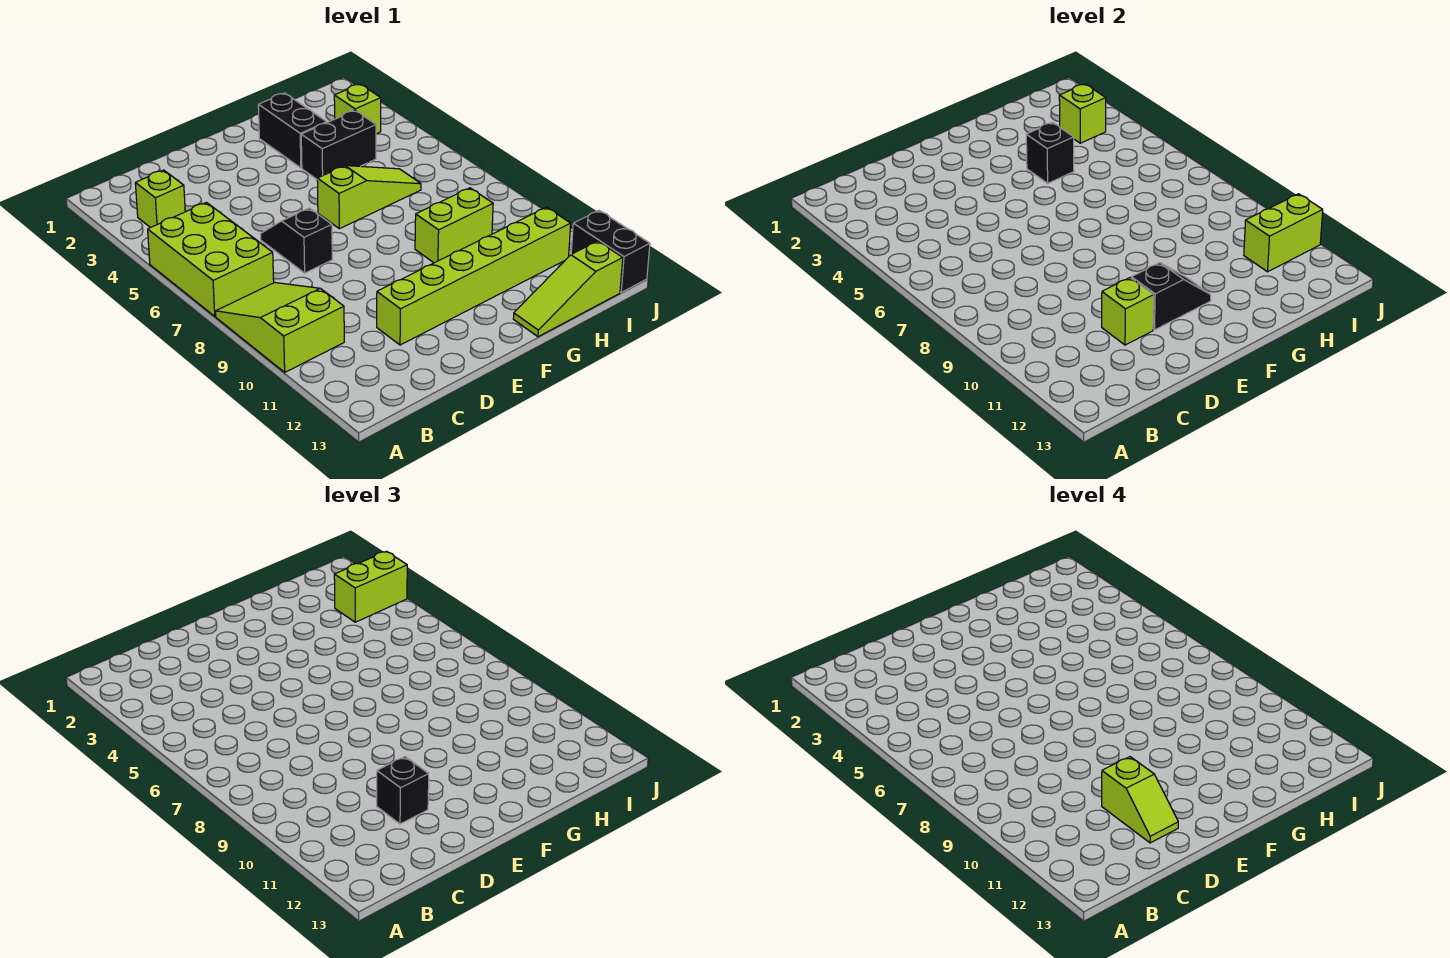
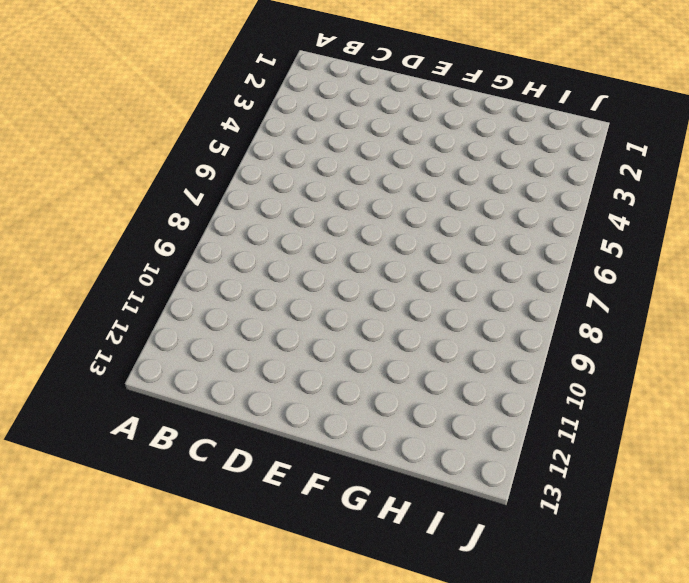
none -> lime 2x3 brick [148,202,274,316]
none -> lime 2x3 slope [216,283,344,372]
none -> lime 1x1 brick [135,170,186,228]

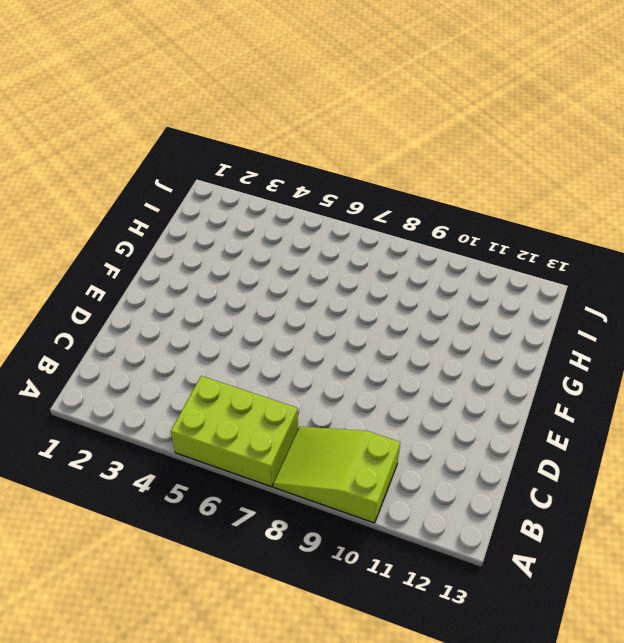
none -> lime 1x1 brick [135,170,186,228]
none -> black 1x2 slope [260,208,332,273]
none -> lime 1x6 brick [377,207,571,345]

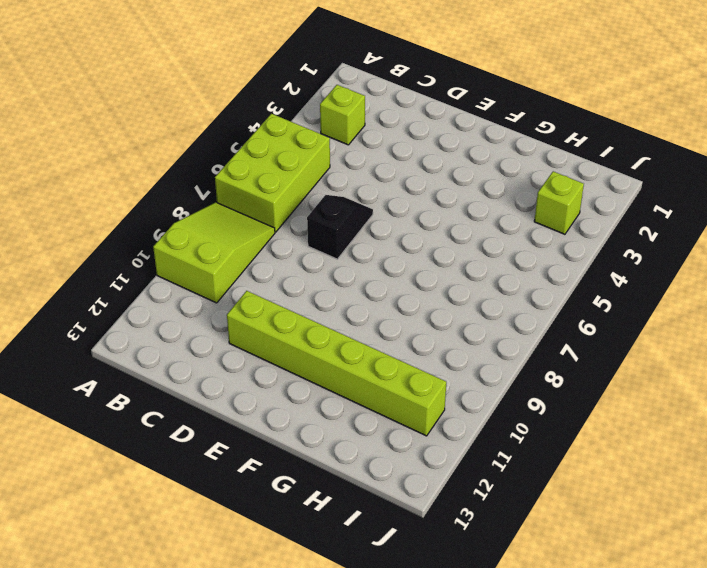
none -> lime 1x3 slope [317,166,421,229]
none -> black 1x2 brick [258,93,327,168]
none -> black 1x2 brick [301,110,376,179]

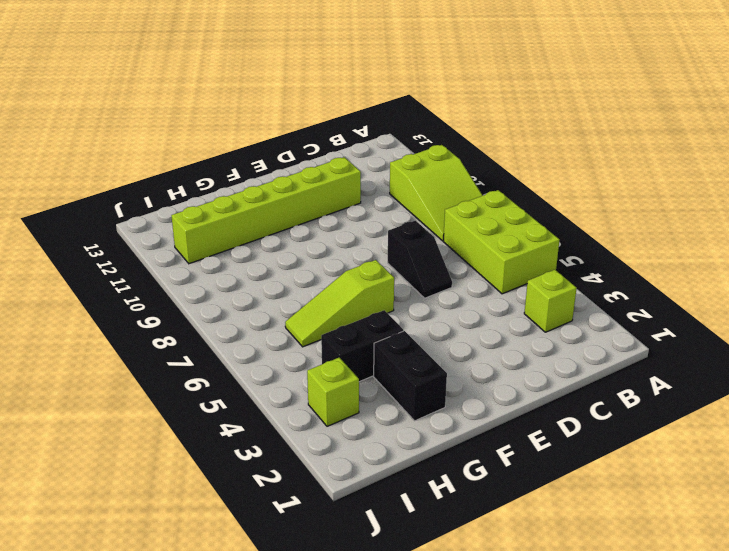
none -> lime 1x2 brick [415,188,493,263]
none -> lime 1x3 slope [513,241,623,337]
none -> black 1x2 brick [571,210,650,292]

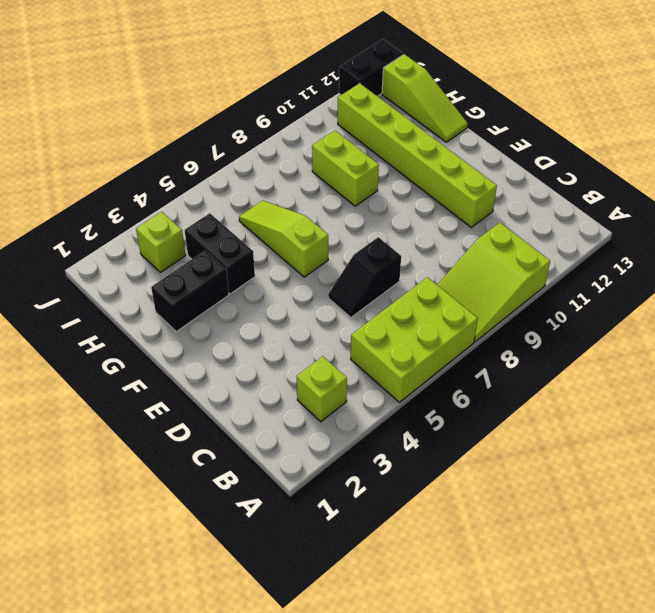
none -> lime 1x1 brick [1102,278,1154,345]
none -> black 1x2 slope [1131,263,1211,330]
none -> black 1x1 brick [1026,123,1074,183]

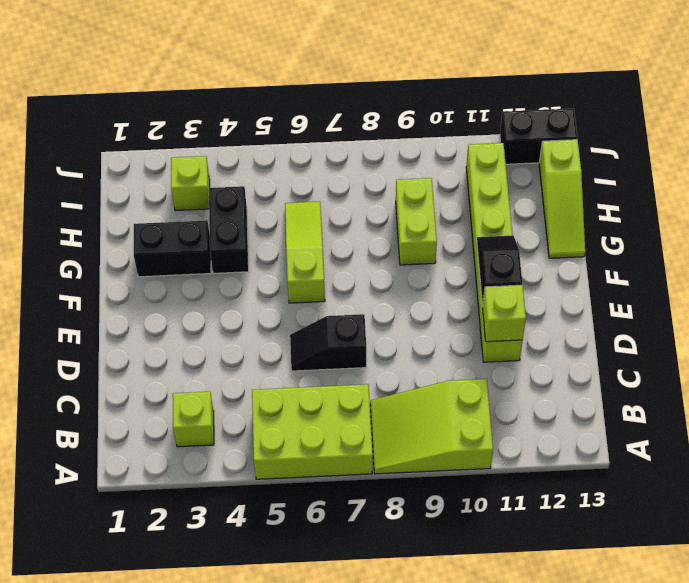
none -> black 1x1 brick [1026,123,1074,183]
none -> lime 1x1 brick [1059,84,1106,143]
none -> lime 1x2 brick [1244,194,1323,272]

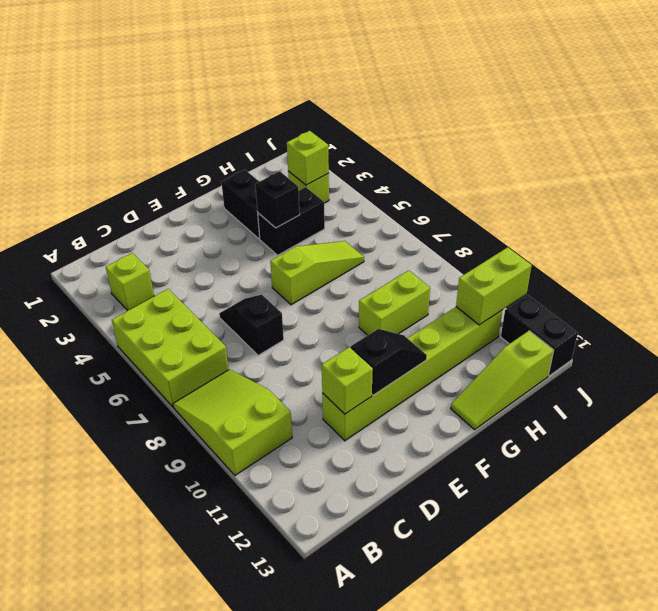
none -> black 1x1 brick [377,757,429,824]
none -> lime 1x2 brick [334,551,407,622]
none -> lime 1x2 slope [1102,757,1178,843]

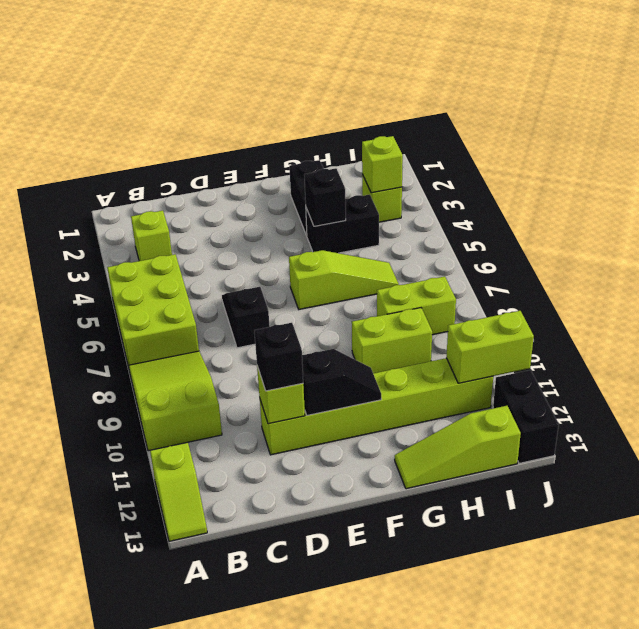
lime 1x2 slope [150,443,207,541] -> lime 1x2 slope moved to [1102,757,1178,843]
lime 1x2 brick [377,276,456,335] -> lime 1x2 brick moved to [334,551,407,622]

